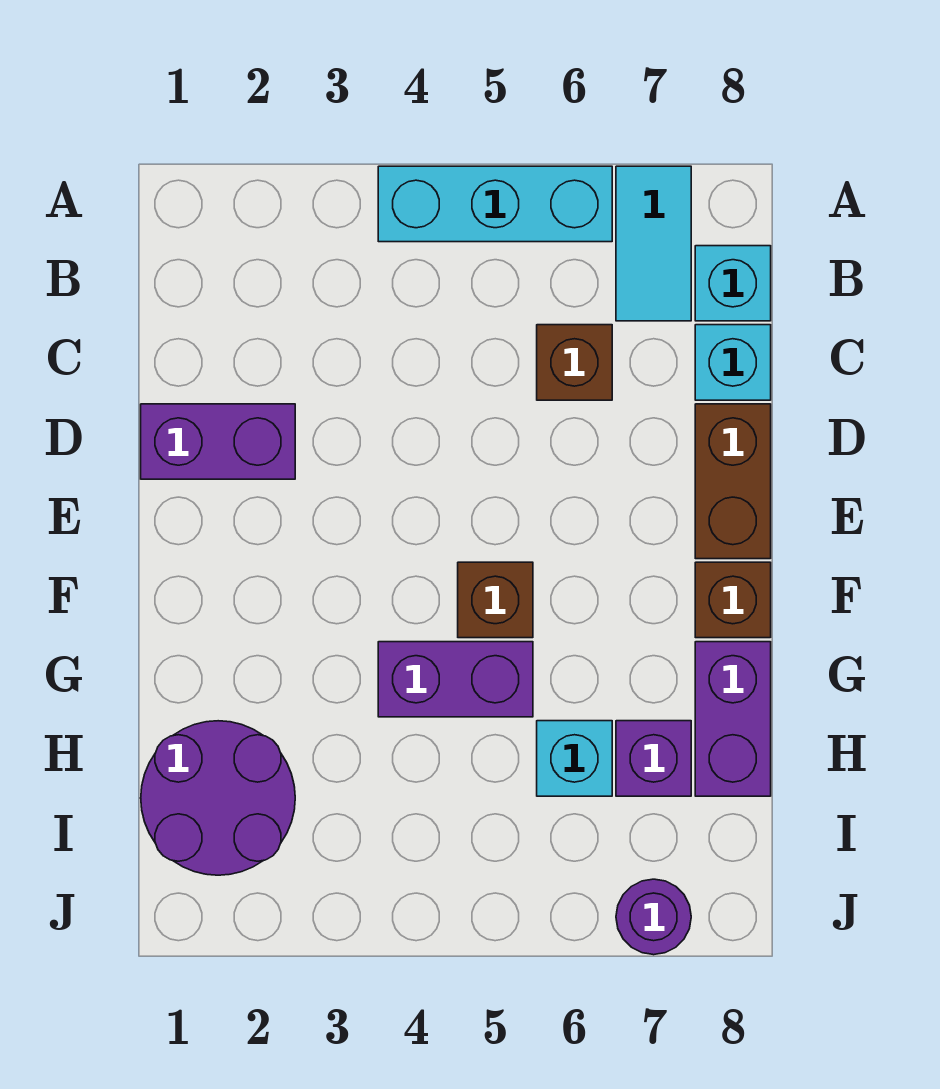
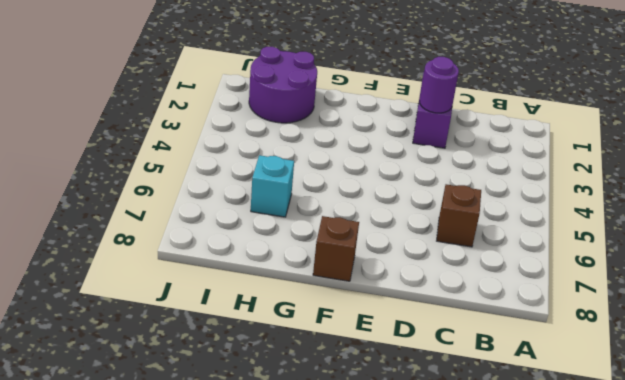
purple 1x1 round brick [419,57,459,113] -> purple 1x1 round brick moved to [616,879,691,955]
none -> cyan 1x3 brick [378,166,612,242]
none -> cyan 1x2 tile [616,166,691,321]
none -> cyan 1x1 brick [695,246,771,321]

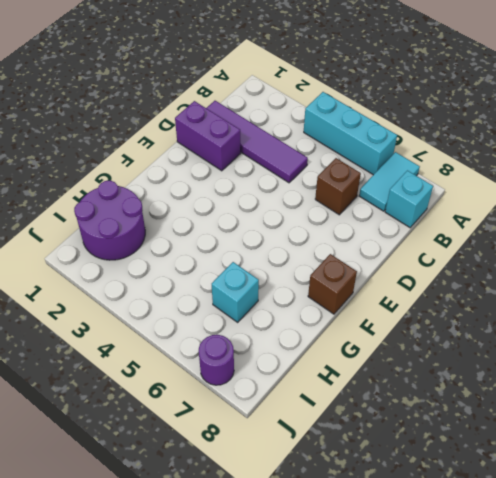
purple 1x4 tile [206,101,308,183] -> none
none -> cyan 1x1 brick [695,325,771,400]
none -> brown 1x2 brick [695,404,771,559]
none -> brown 1x1 brick [458,562,533,638]

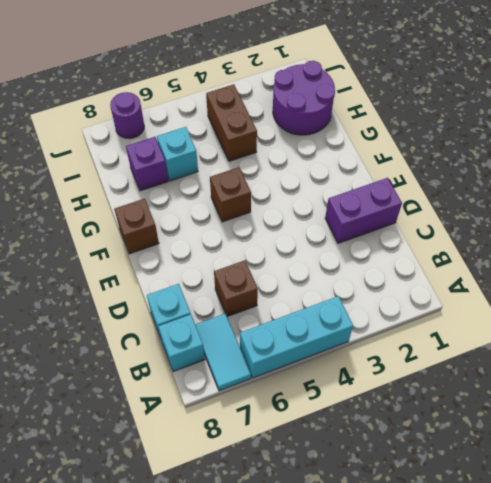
brown 1x2 brick [206,84,257,161] -> brown 1x2 brick moved to [695,404,771,559]
none -> purple 1x2 brick [378,642,533,717]
none -> purple 1x2 brick [695,642,771,796]

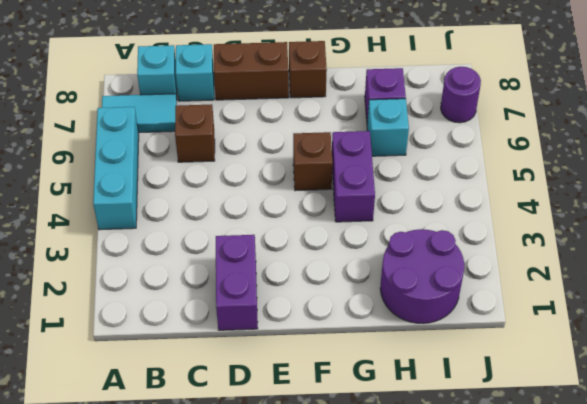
none -> purple 1x2 brick [695,642,771,796]

